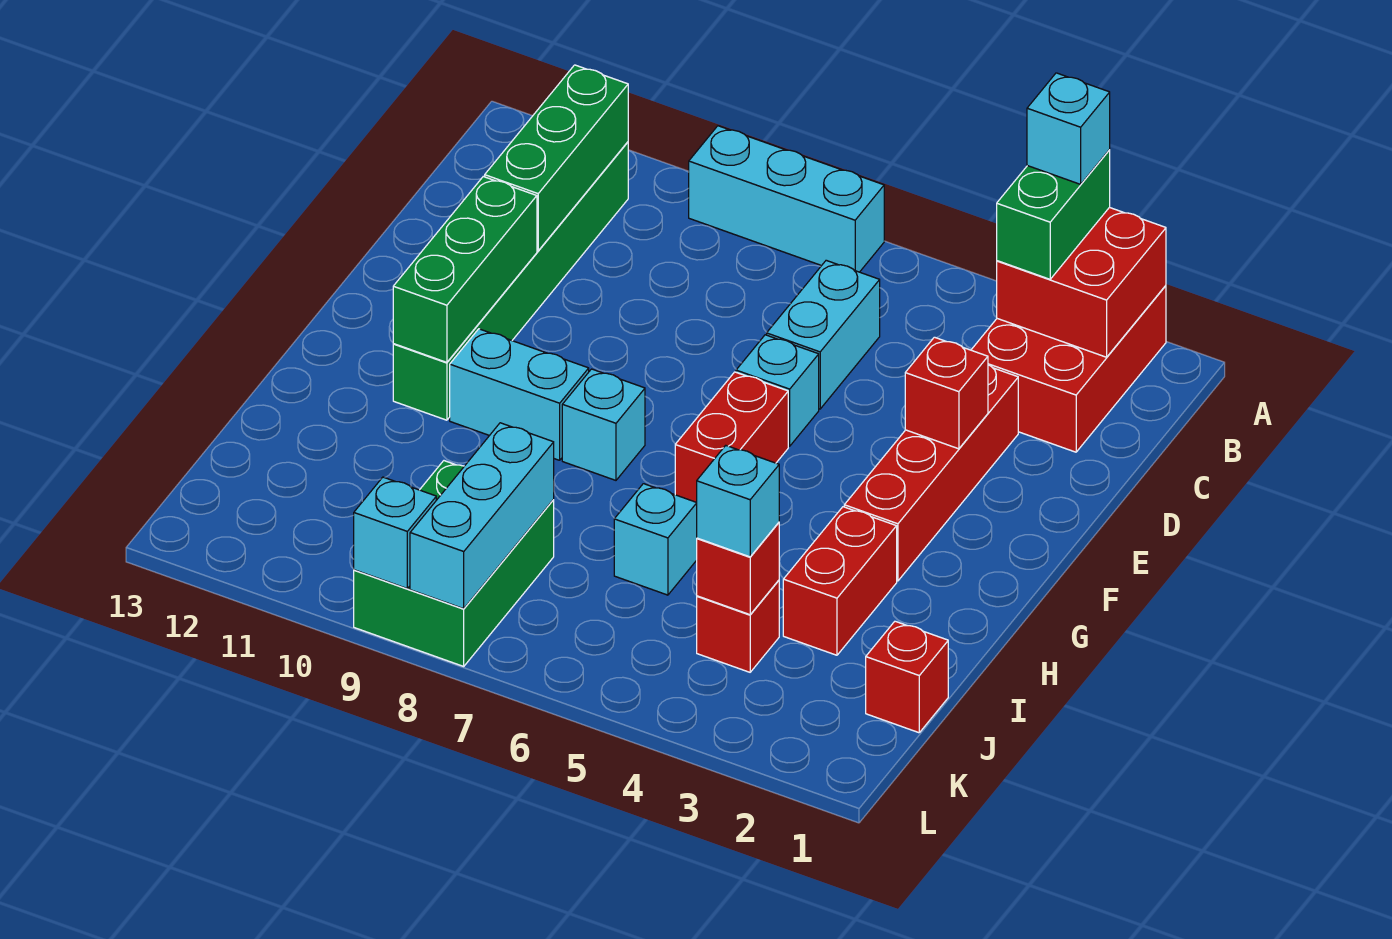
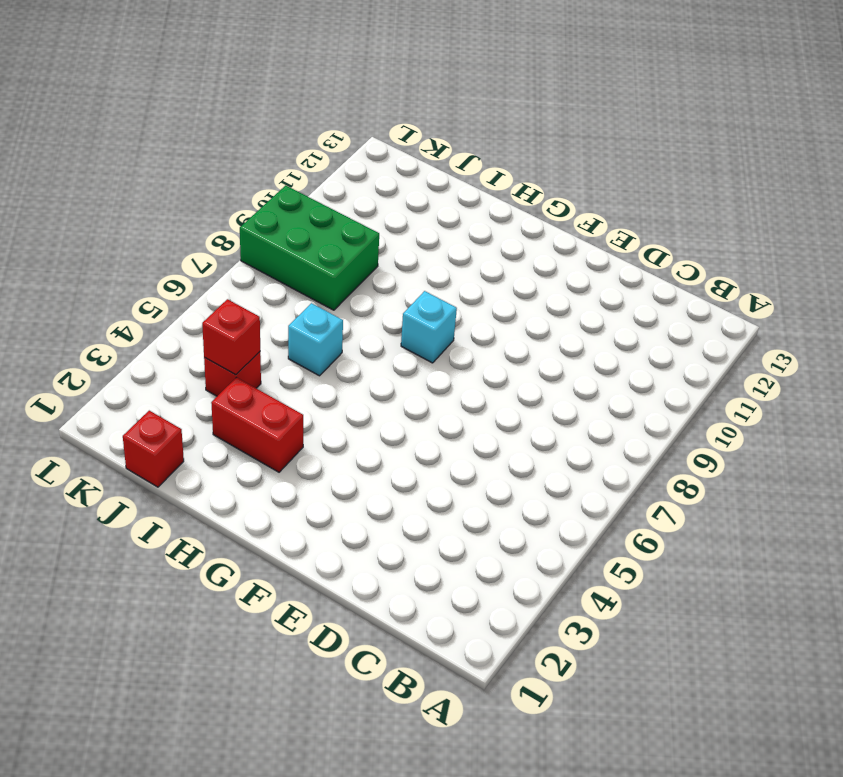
none -> red 2x3 brick [971,286,1166,452]
none -> cyan 1x3 brick [689,126,884,272]
none -> green 1x6 brick [393,142,628,420]

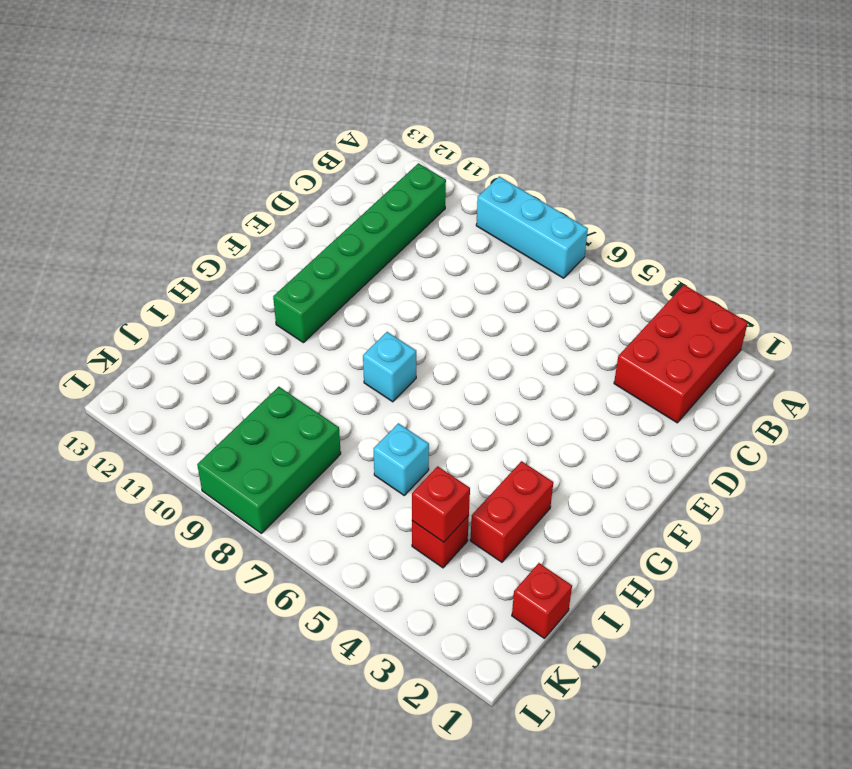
none -> cyan 1x2 brick [767,260,880,409]
none -> red 1x4 brick [844,365,1018,581]
none -> cyan 1x1 brick [736,335,819,446]

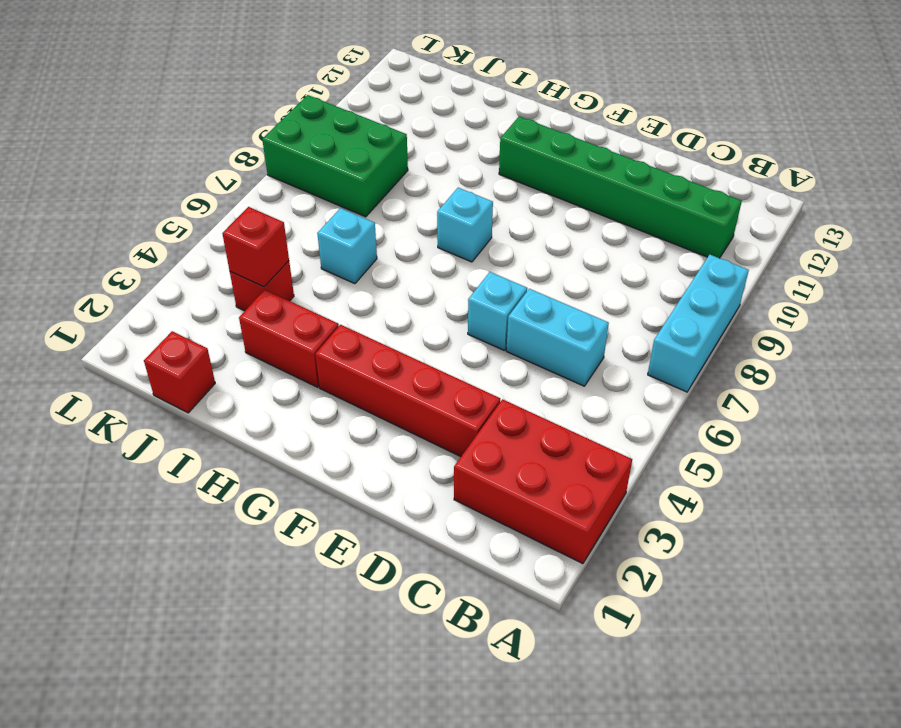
none -> red 1x2 brick [675,372,788,502]
none -> cyan 1x2 brick [450,329,589,460]
none -> red 2x2 brick [997,207,1166,357]

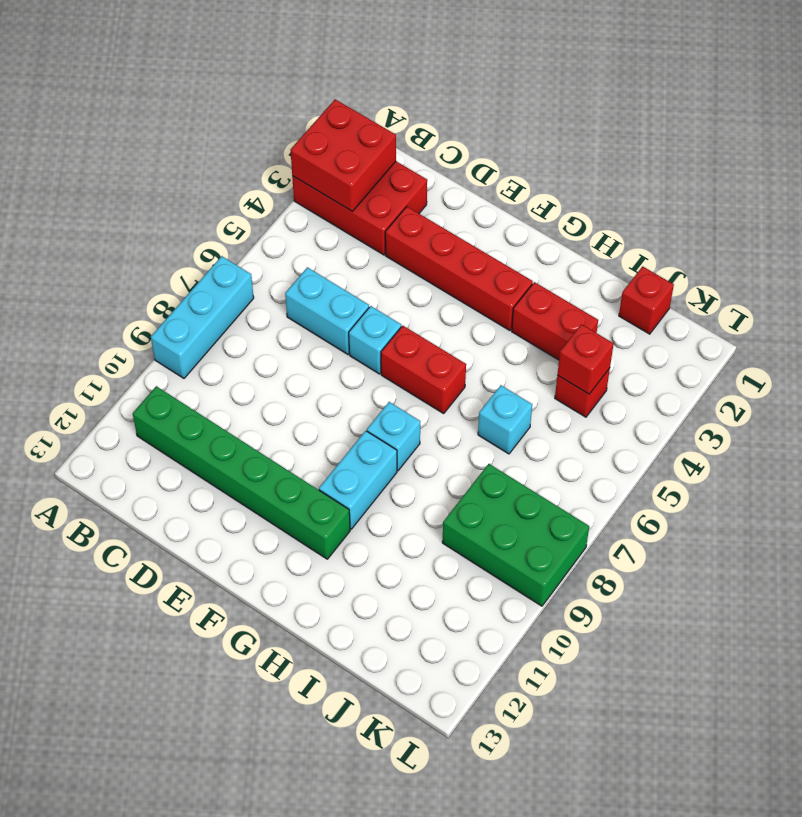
none -> green 1x3 brick [485,65,628,251]
none -> red 1x1 brick [905,337,988,449]
none -> green 1x3 brick [393,177,537,362]

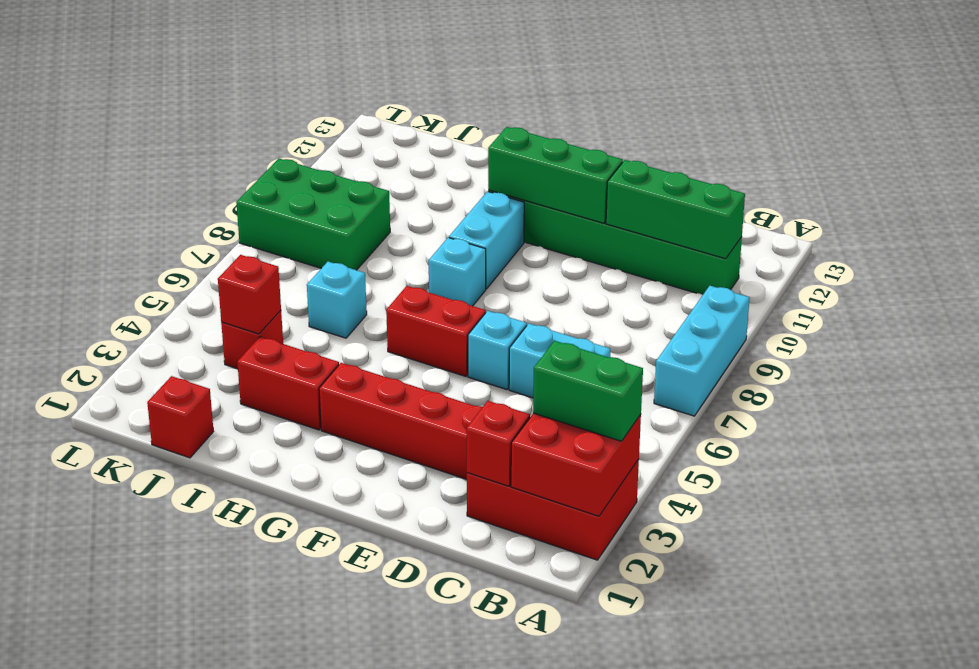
red 1x1 brick [466,401,530,486] -> red 1x1 brick moved to [905,337,988,449]
none -> cyan 1x3 brick [410,423,554,609]
none -> cyan 1x1 brick [354,477,436,588]
none -> cyan 1x1 brick [697,445,779,557]

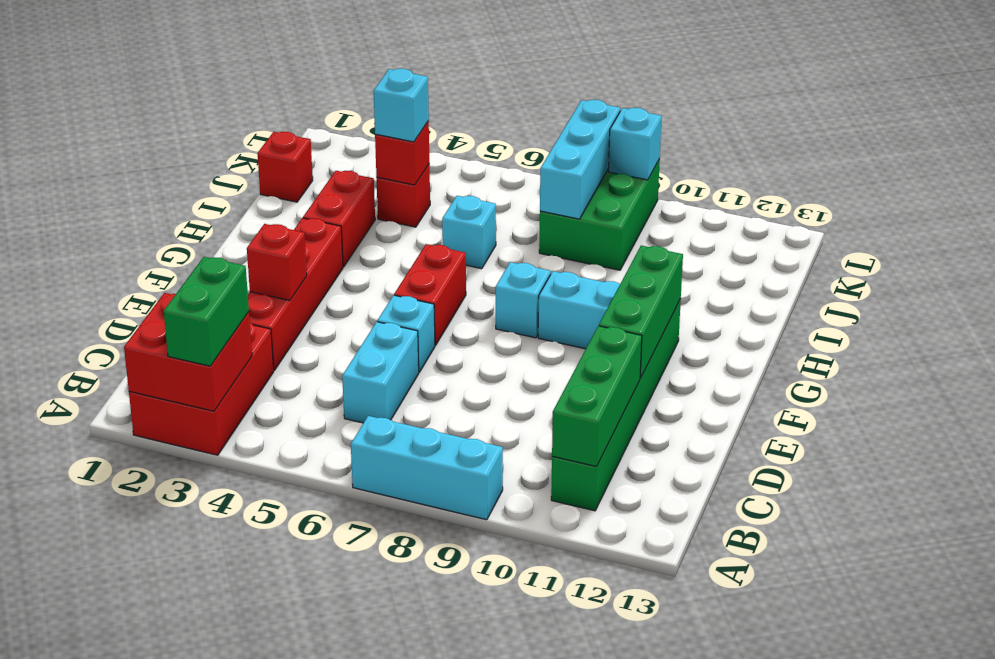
none -> cyan 1x1 brick [1027,73,1110,184]

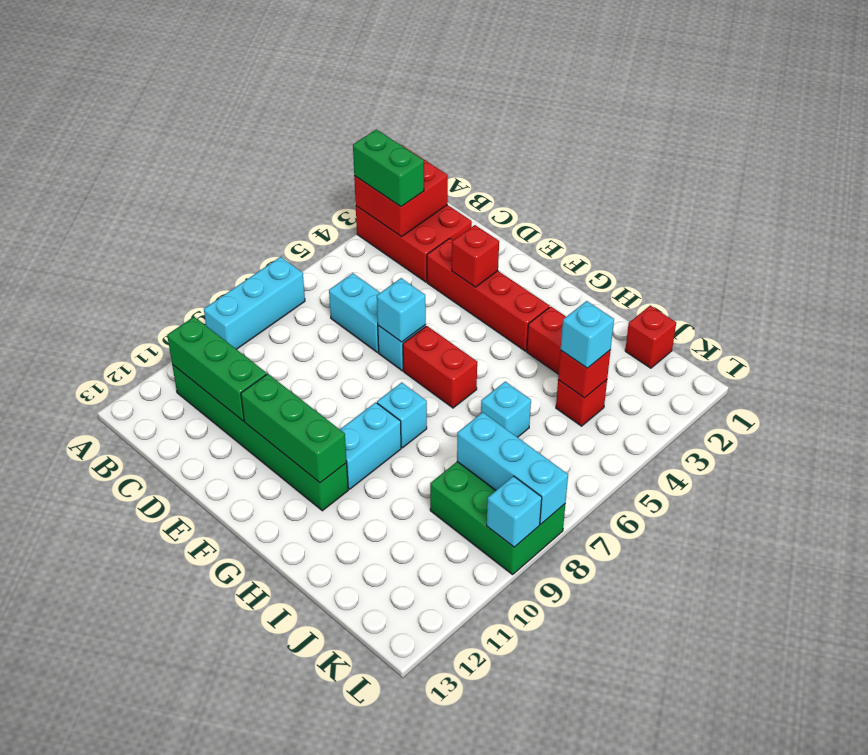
cyan 1x1 brick [377,278,426,342] -> cyan 1x1 brick moved to [1027,73,1110,184]

